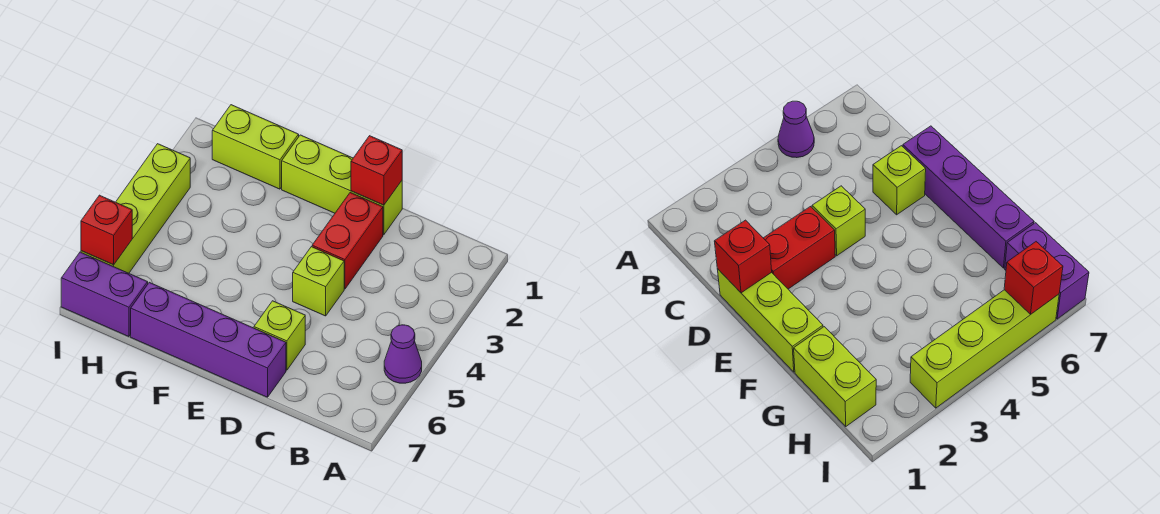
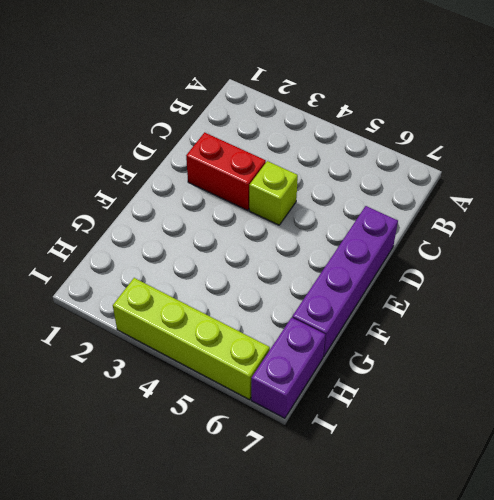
none -> purple 1x1 cone [384,325,422,383]
none -> lime 1x3 brick [282,135,402,235]

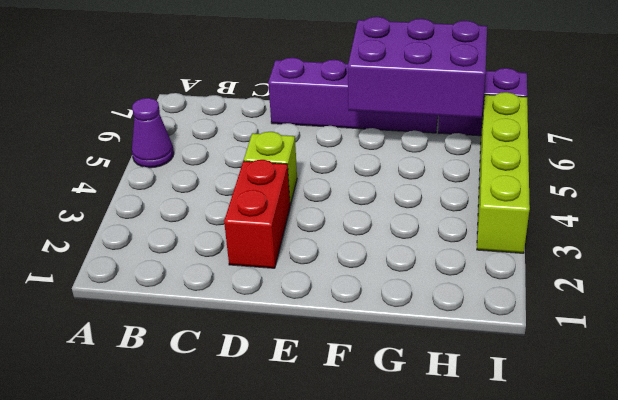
purple 2x3 brick [348,17,487,118] -> none
none -> lime 1x3 brick [282,135,402,235]
none -> lime 1x1 brick [254,301,305,370]

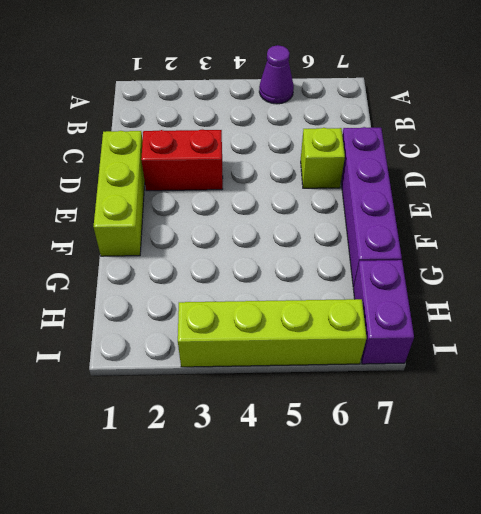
none -> lime 1x1 brick [293,247,344,316]
none -> lime 1x2 brick [212,105,299,189]

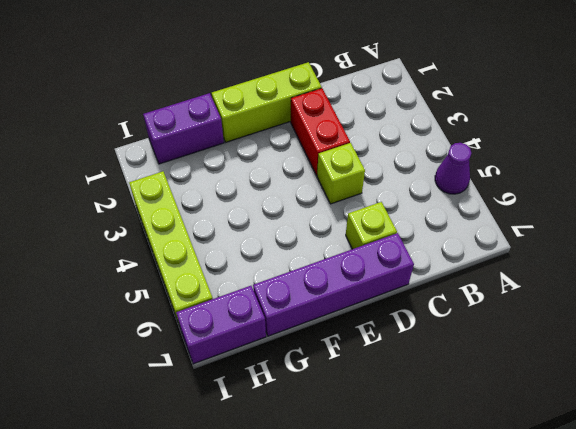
purple 1x2 brick [143,93,224,164] -> lime 1x2 brick [212,105,299,189]
none -> red 1x1 brick [351,136,402,205]
none -> red 1x1 brick [81,195,132,265]

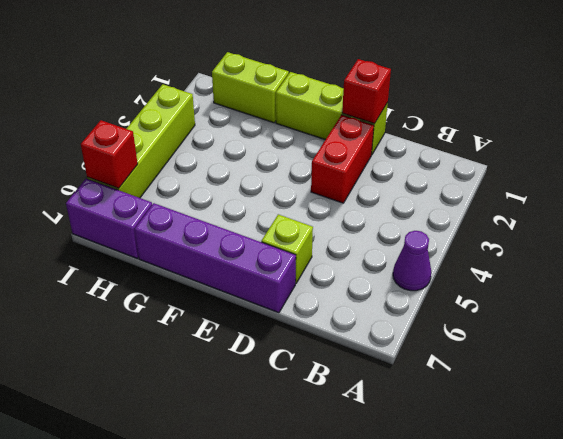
none -> lime 1x1 brick [293,247,344,316]

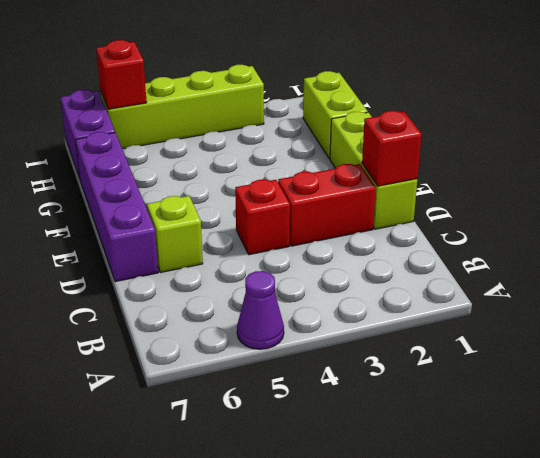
red 1x1 brick [235,180,290,255] -> lime 1x1 brick [293,247,344,316]

